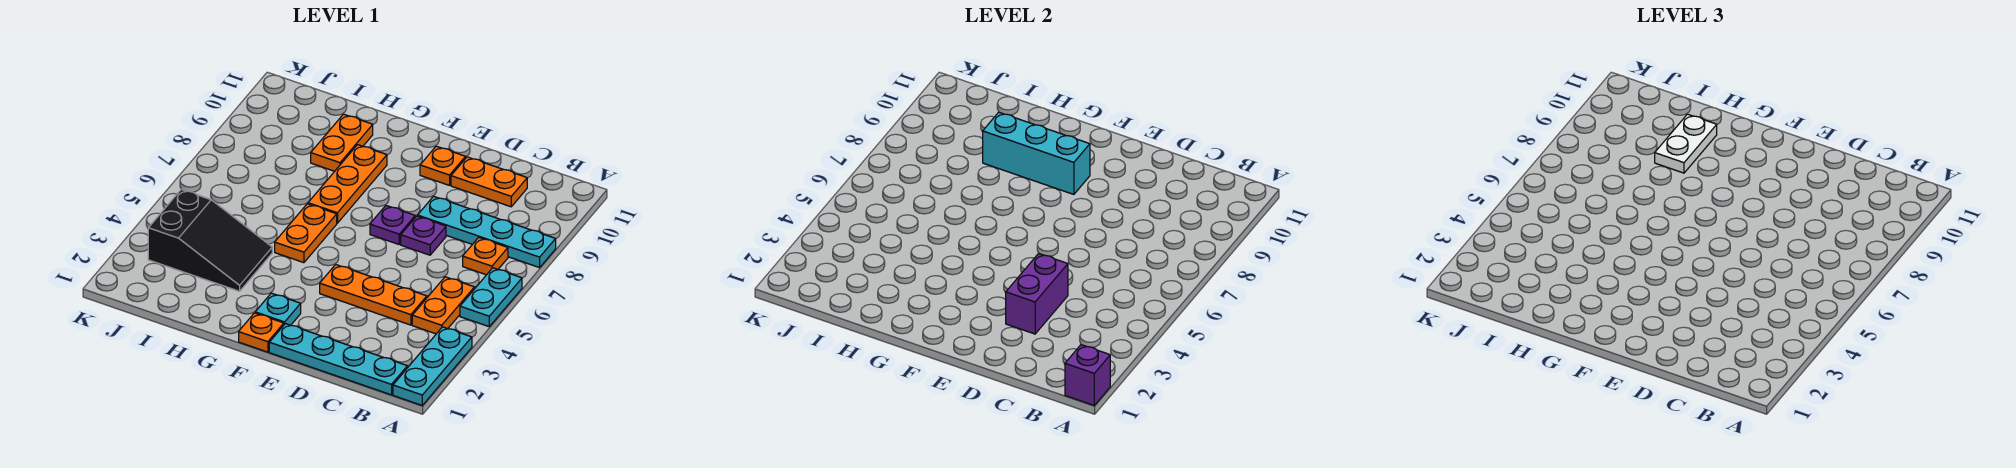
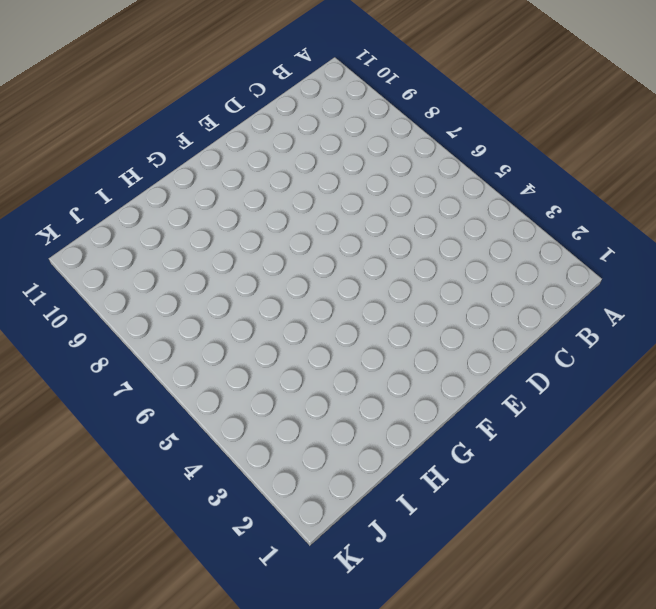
none -> cyan 1x3 plate [393,327,472,405]
none -> cyan 1x2 plate [460,268,522,327]
none -> cyan 1x4 plate [418,196,556,268]

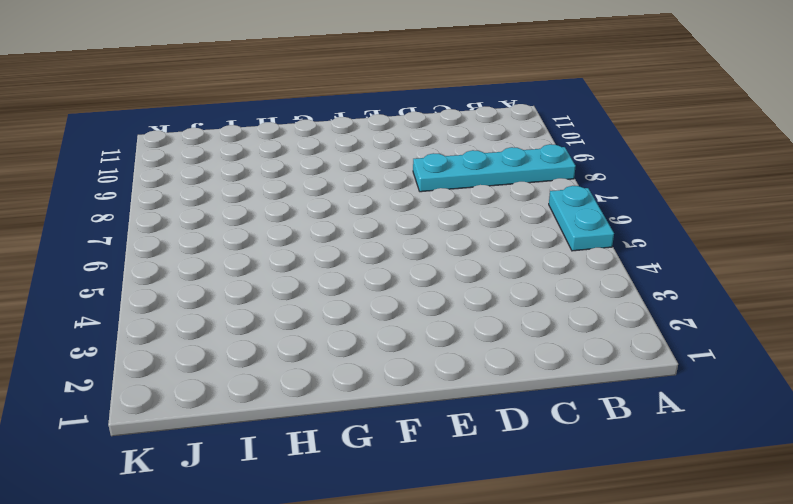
none -> cyan 1x3 plate [393,327,472,405]
none -> cyan 1x4 plate [269,324,407,395]
none -> orange 1x2 plate [412,277,474,334]

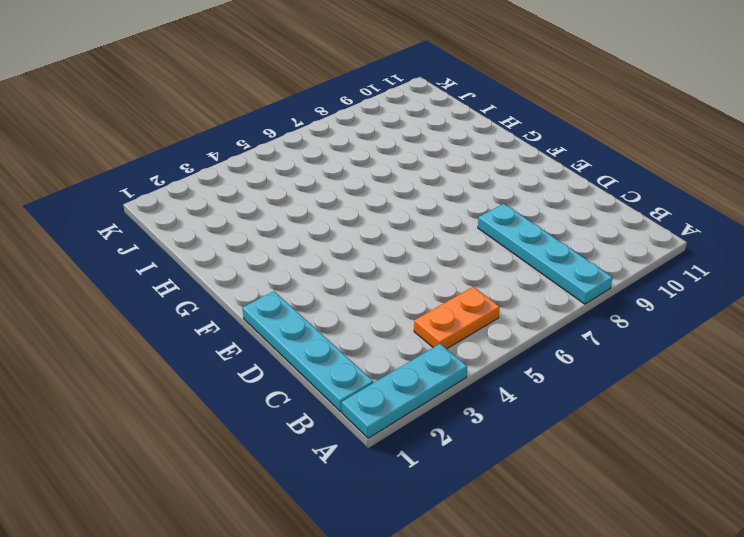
none -> cyan 1x2 plate [460,268,522,327]
none -> orange 1x1 plate [463,237,508,275]
none -> orange 1x3 plate [320,265,427,325]

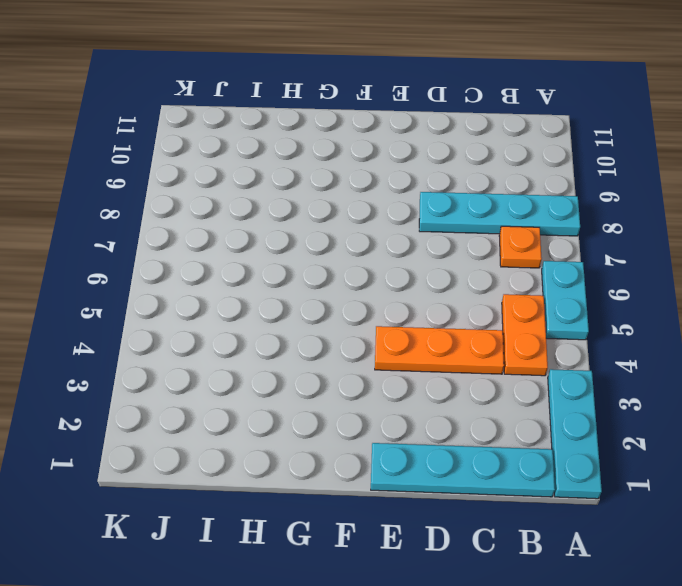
none -> orange 1x2 plate [451,157,527,207]
none -> purple 1x1 plate [401,216,446,255]
none -> purple 1x1 plate [370,206,415,244]

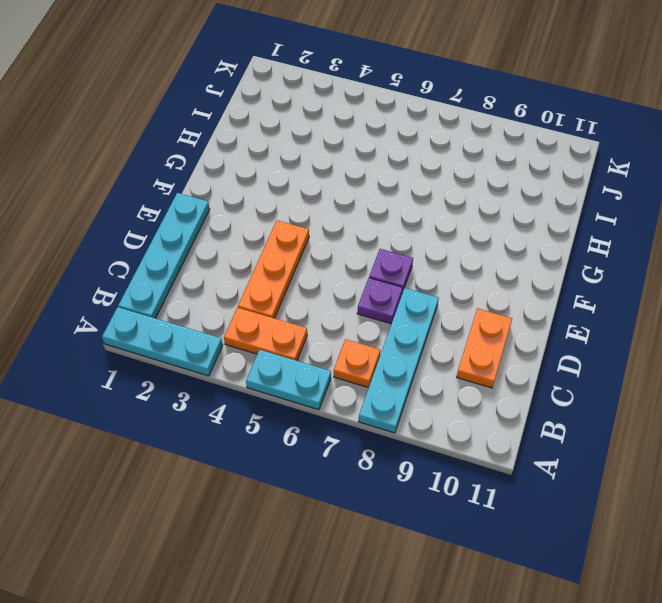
none -> orange 1x1 plate [420,146,466,185]
none -> orange 1x1 plate [239,313,284,352]
none -> cyan 1x1 plate [255,293,301,325]

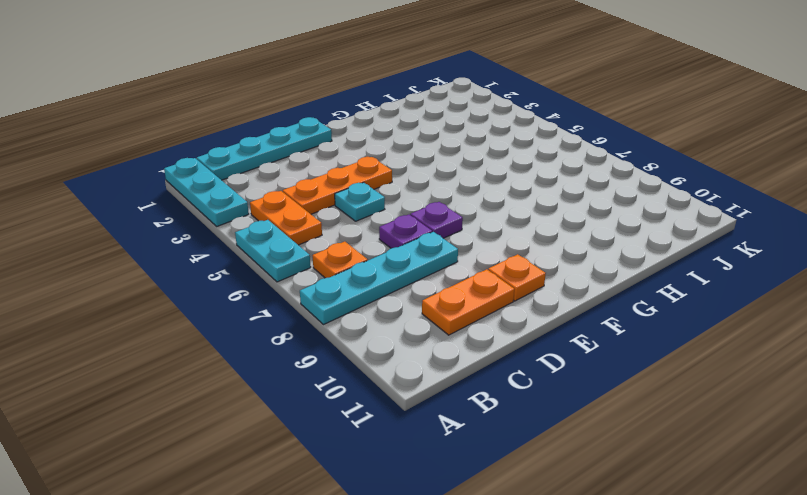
cyan 1x1 plate [335,182,385,221] -> cyan 1x1 plate moved to [255,293,301,325]
none -> orange 1x1 plate [239,313,284,352]
none -> orange 1x2 plate [275,204,337,263]
none -> orange 1x3 plate [308,145,387,223]

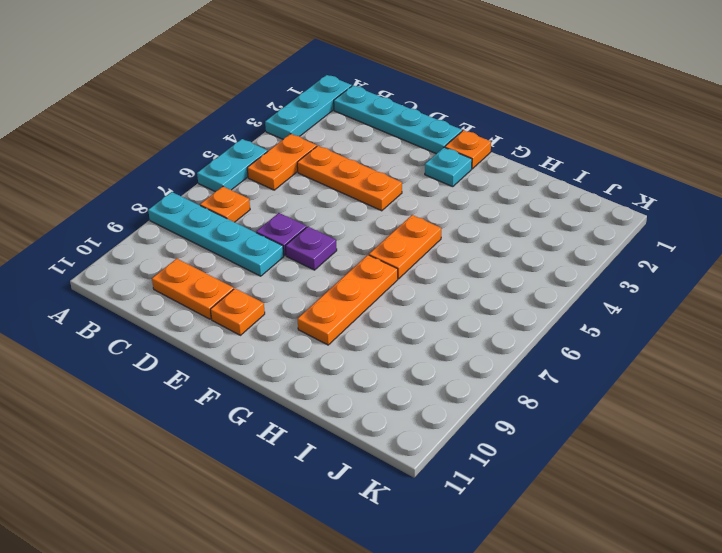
none -> black 2x3 slope [148,189,272,291]
none -> orange 1x2 plate [311,114,373,171]
none -> purple 1x1 brick [1065,345,1110,405]

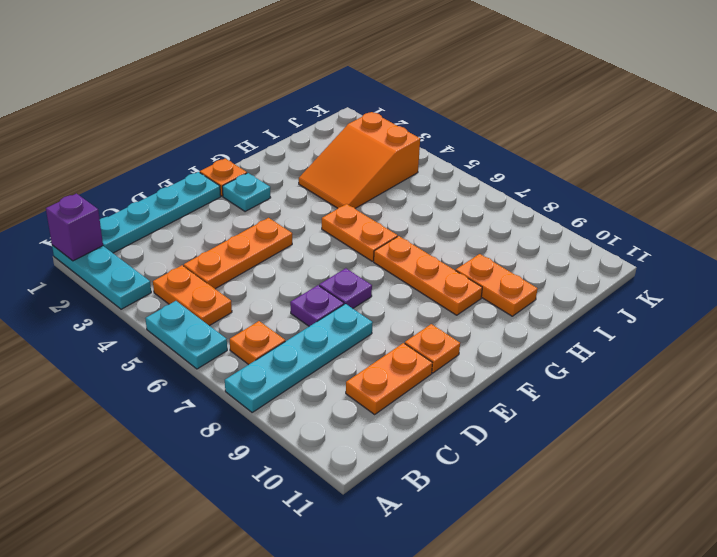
orange 2x3 slope [299,112,420,208] -> black 2x3 slope [148,189,272,291]
none -> purple 1x2 brick [1006,253,1068,334]
none -> cyan 1x3 brick [983,112,1090,194]
none -> white 1x2 plate [1655,114,1717,173]

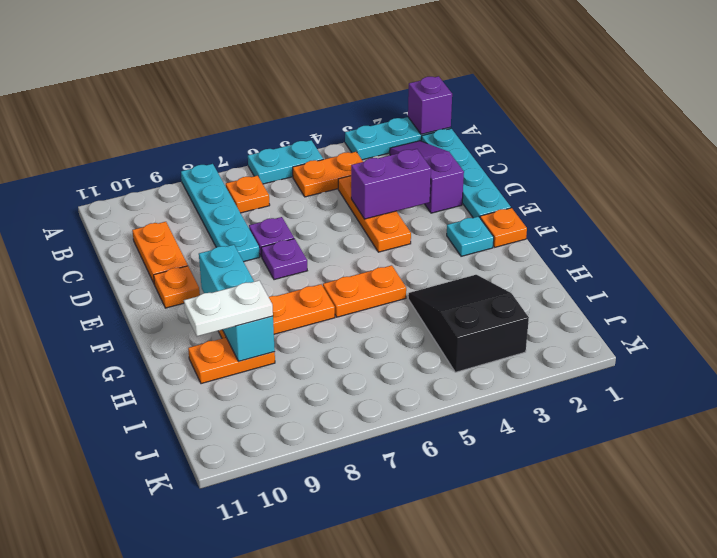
purple 1x3 slope [390,141,464,213] -> none

